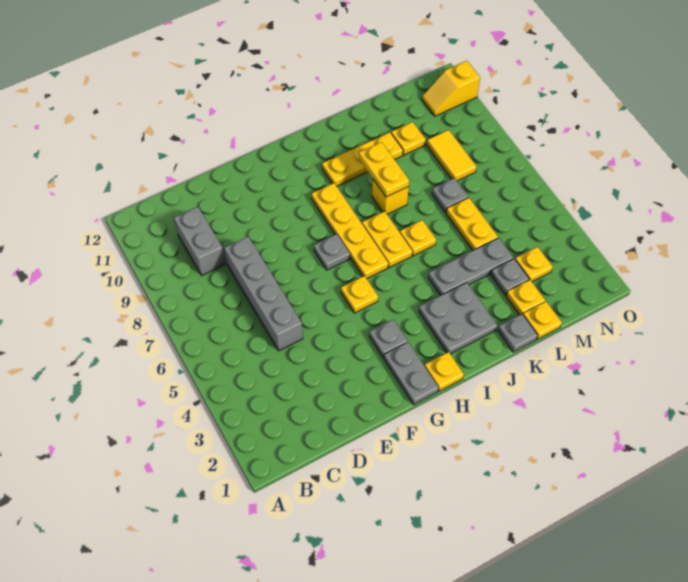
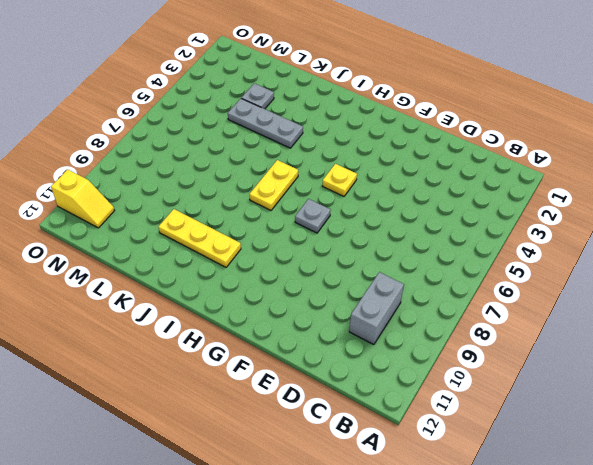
none -> grey 1x4 brick [224,236,303,351]
none -> grey 1x2 plate [384,342,438,405]
none -> grey 1x1 plate [369,320,408,358]

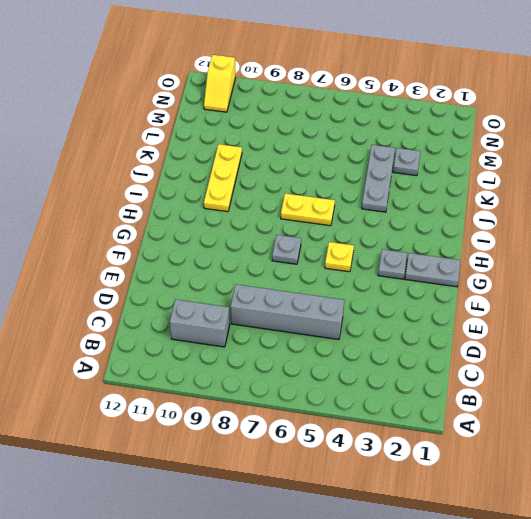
none -> yellow 1x1 plate [425,352,464,391]
none -> yellow 1x4 plate [312,183,388,279]
none -> grey 2x2 plate [419,283,497,354]

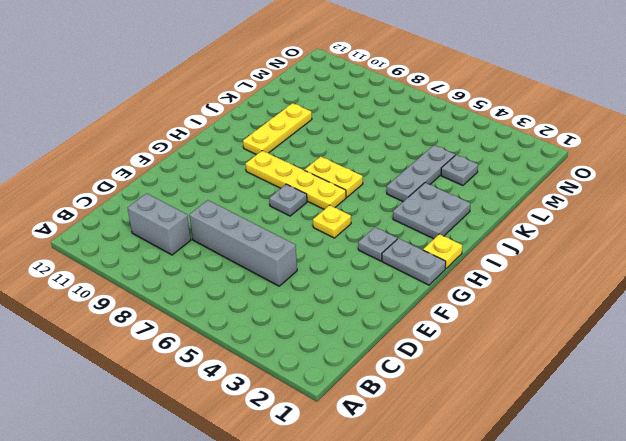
none -> yellow 1x1 plate [400,220,436,256]
none -> yellow 1x1 brick [372,179,409,214]
none -> grey 1x1 plate [498,314,538,352]

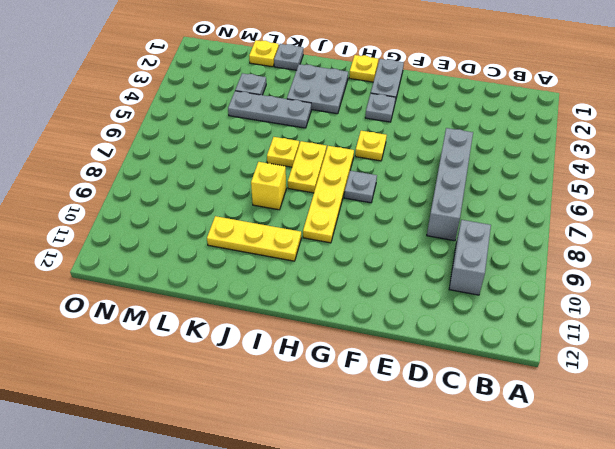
none -> yellow 1x1 plate [506,280,545,315]
none -> yellow 1x2 plate [446,198,498,250]
none -> grey 1x1 plate [432,178,468,213]

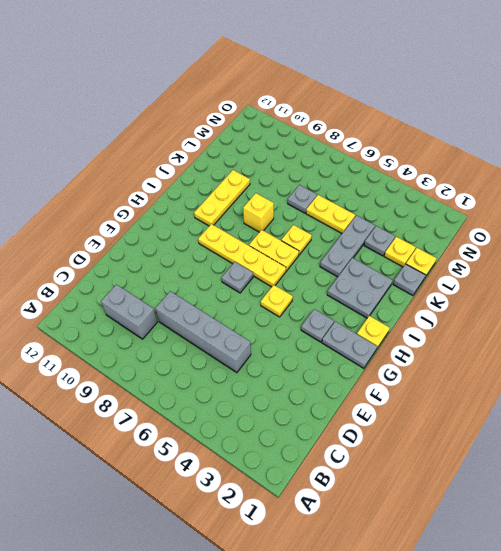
none -> yellow 1x1 plate [391,122,426,155]
none -> yellow 1x1 plate [515,247,553,282]
none -> yellow 1x2 tile [427,130,476,181]

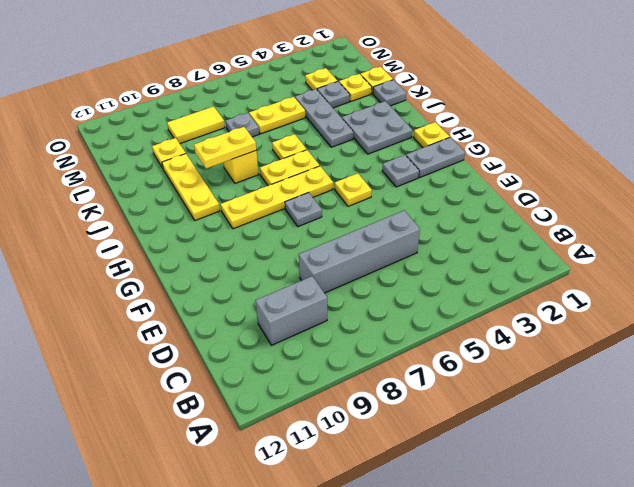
none -> yellow 1x2 slope [422,61,480,116]

